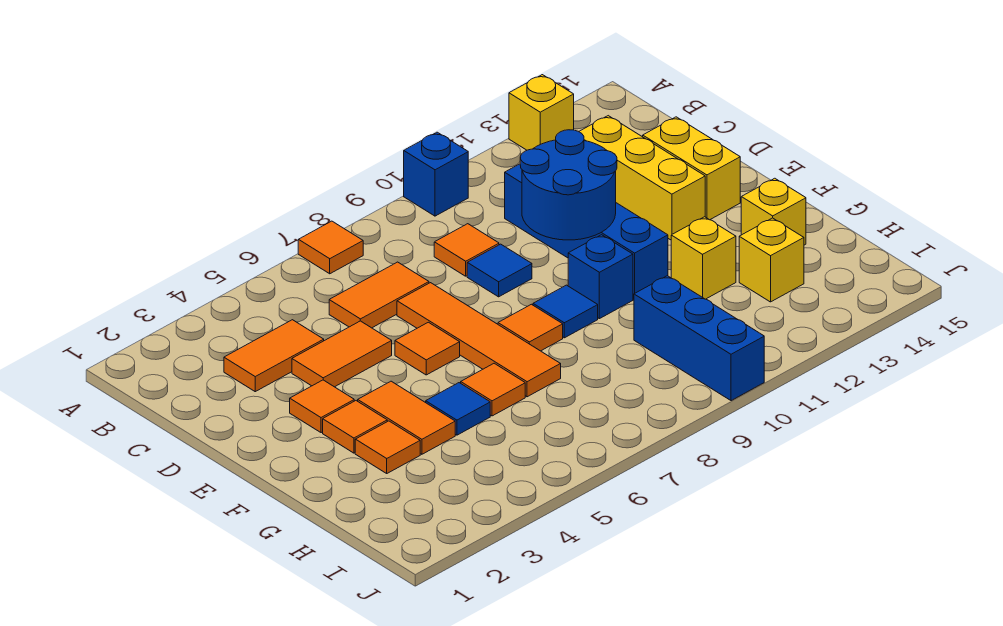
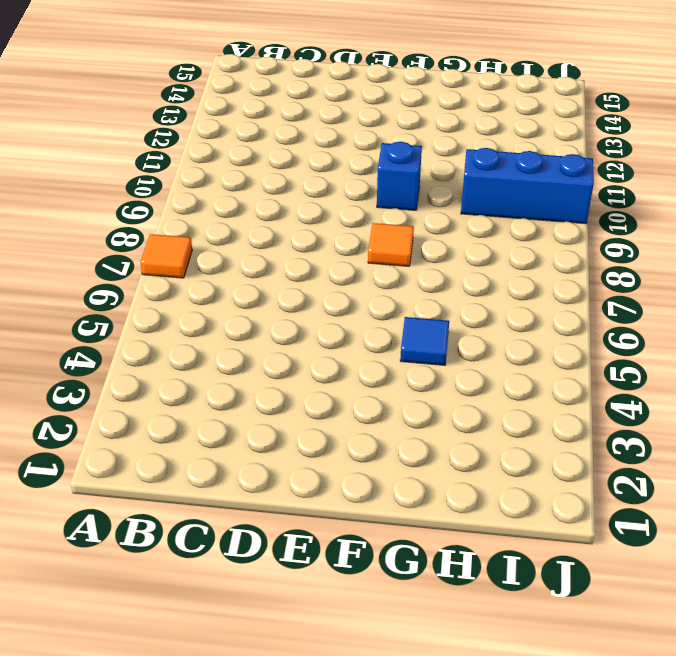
none -> blue 1x1 brick [404,132,468,216]
none -> yellow 1x1 brick [509,75,574,150]
none -> orange 1x2 tile [224,320,324,392]

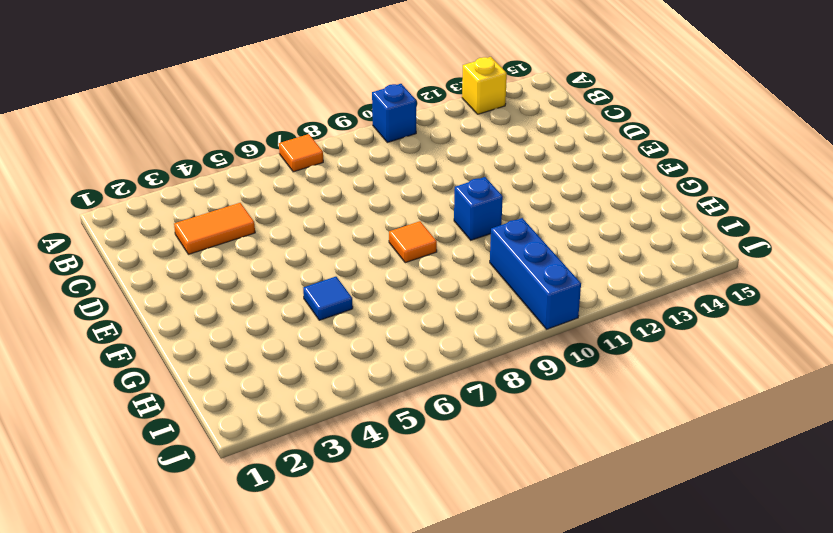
none -> orange 1x2 tile [329,262,429,328]
none -> orange 1x1 tile [434,224,499,276]
none -> blue 1x4 brick [505,164,668,299]

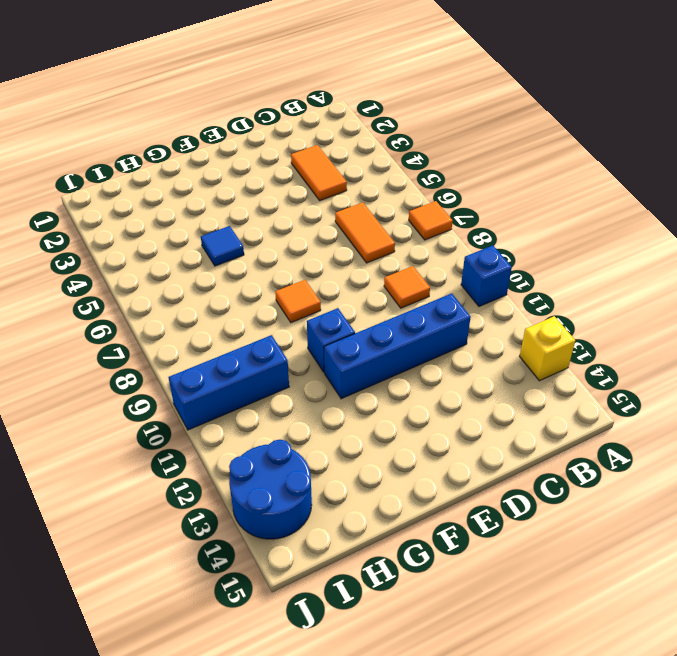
blue 2x2 round brick [229,440,312,539] -> blue 2x2 round brick moved to [520,130,617,240]
none -> yellow 1x3 brick [579,116,705,240]
none -> orange 1x2 tile [292,321,392,387]
none -> orange 1x4 tile [397,283,561,397]

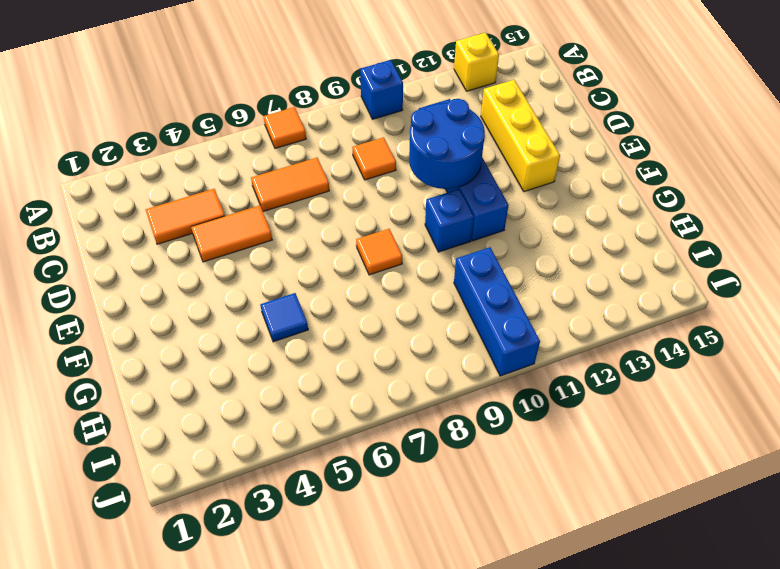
none -> orange 1x4 tile [397,283,561,397]
none -> blue 1x1 tile [467,244,532,297]
none -> yellow 1x2 brick [643,117,740,220]

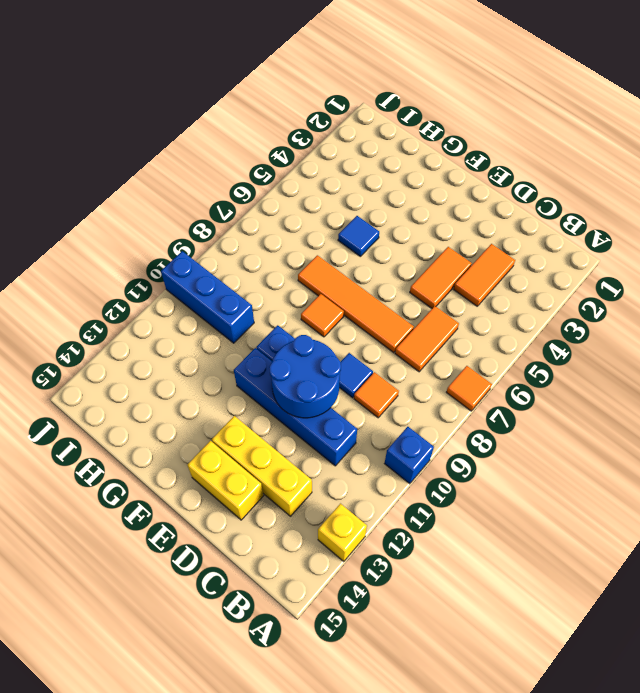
none -> orange 1x1 tile [290,380,354,433]
none -> orange 1x1 tile [395,322,460,375]
none -> orange 1x1 tile [323,401,387,453]

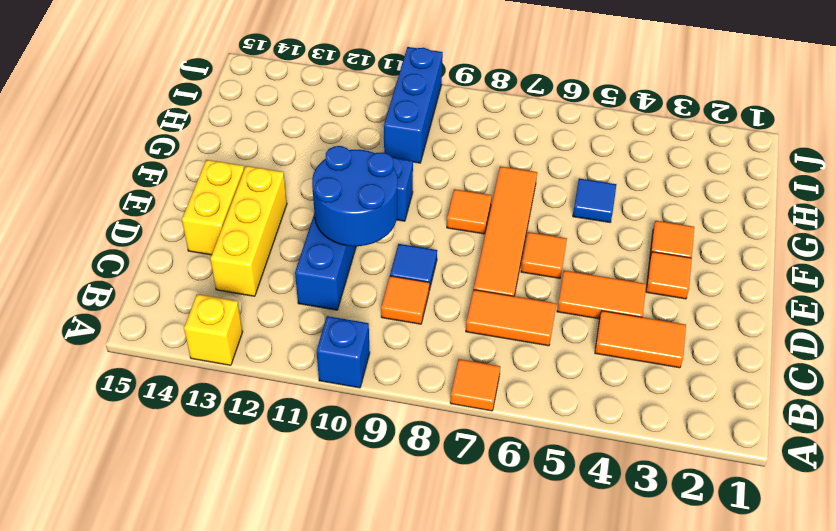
none -> orange 1x2 tile [358,381,455,454]
none -> blue 1x1 tile [533,285,598,338]
none -> orange 1x1 tile [355,421,420,473]

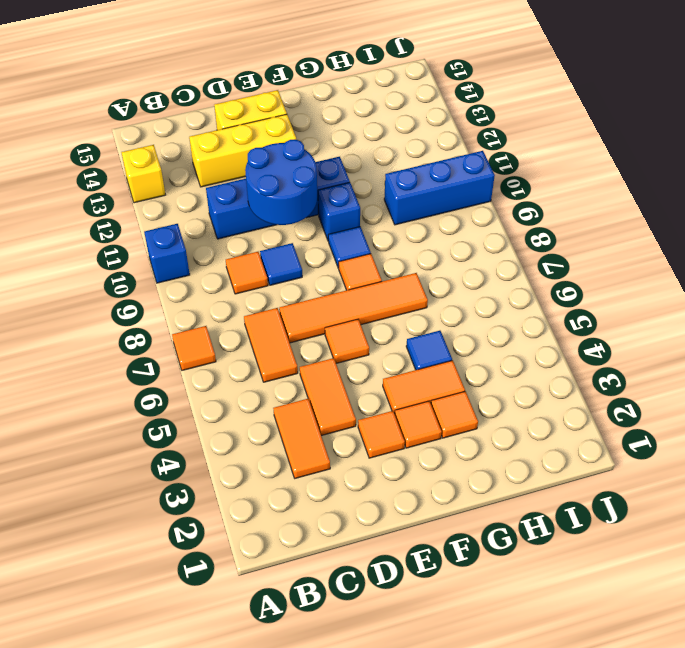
none -> orange 1x1 tile [461,363,525,416]
none -> yellow 1x1 brick [671,217,736,299]
none -> yellow 1x1 brick [741,178,806,245]

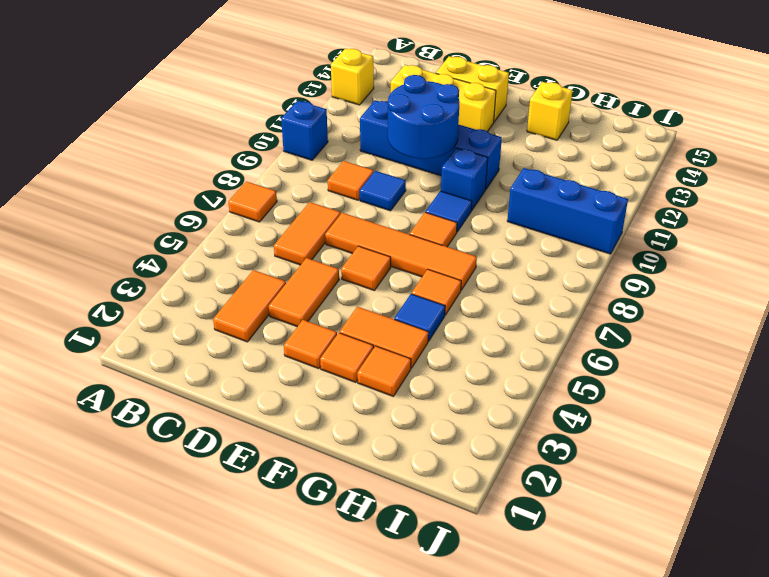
none -> yellow 1x1 brick [671,217,736,299]
none -> yellow 1x1 brick [739,218,804,302]

